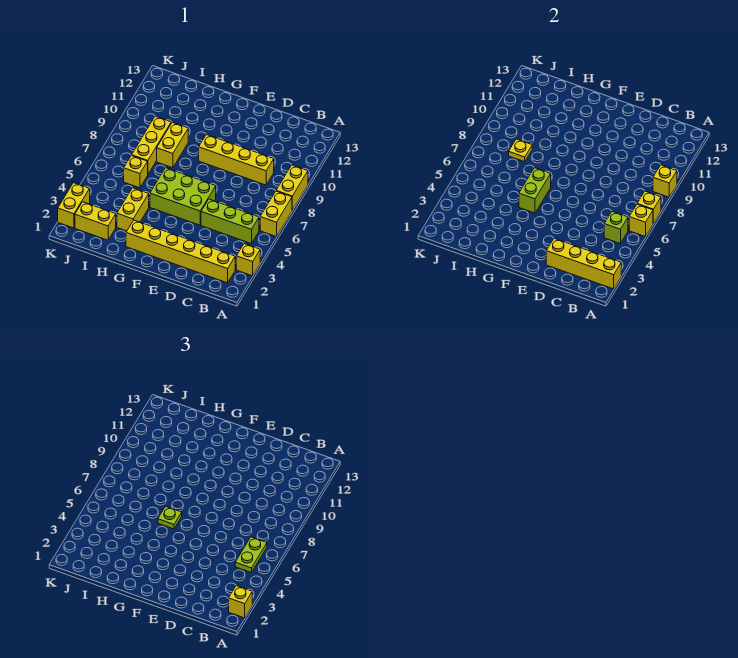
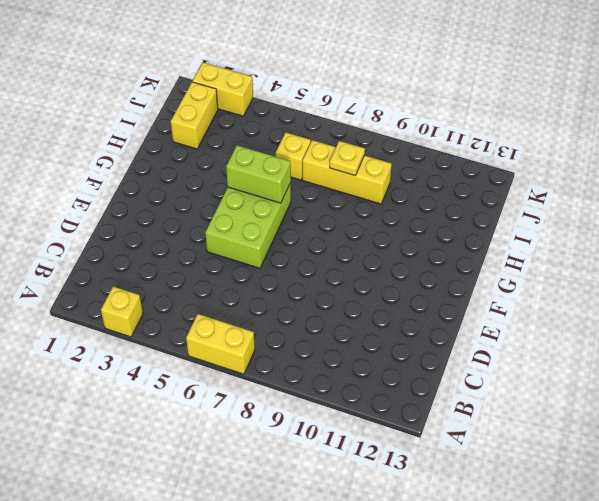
none -> yellow 1x2 brick [276,165,308,210]
none -> yellow 1x6 brick [126,220,235,283]
none -> lime 1x3 brick [201,199,259,244]

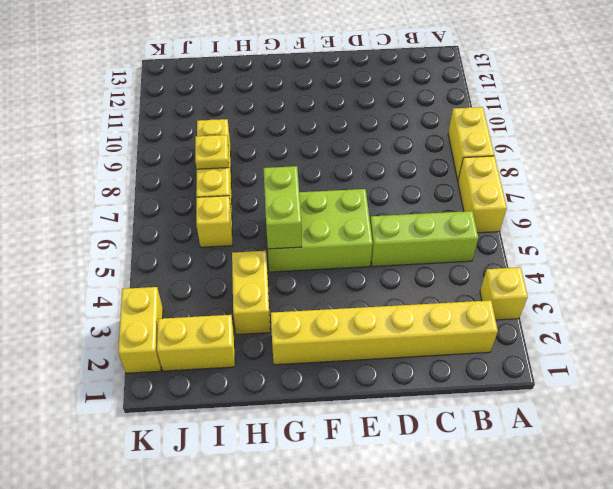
none -> yellow 1x4 brick [199,134,274,185]
none -> yellow 1x2 brick [157,122,188,168]
none -> yellow 1x4 brick [546,238,621,289]

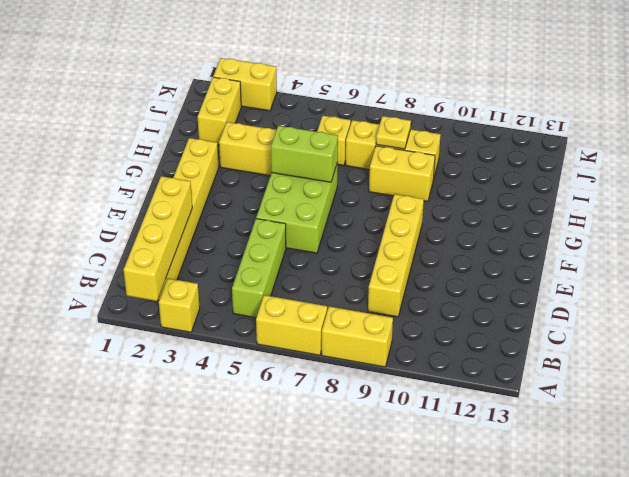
none -> yellow 1x1 brick [629,204,653,237]
none -> yellow 1x1 brick [637,191,661,223]
none -> yellow 1x1 brick [653,165,677,197]

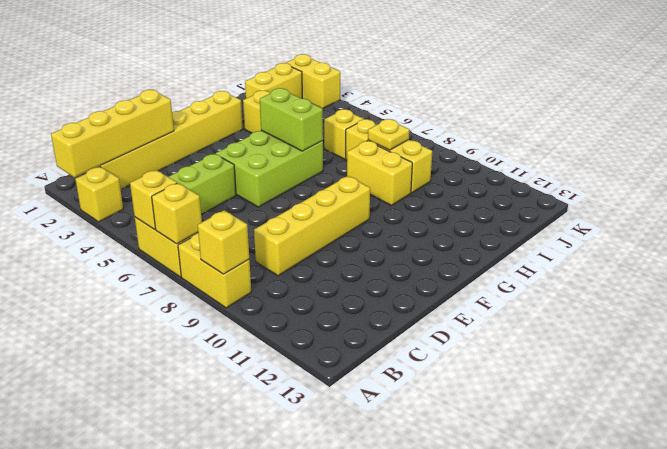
none -> lime 1x1 brick [604,211,628,244]
none -> yellow 1x1 brick [229,586,252,618]
none -> lime 1x2 plate [235,537,267,573]

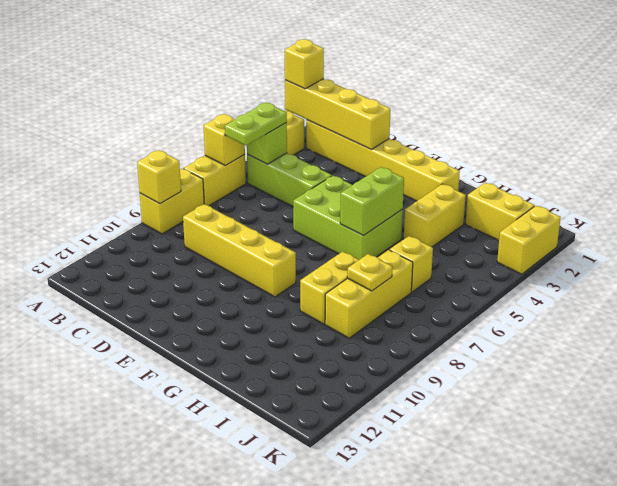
none -> yellow 1x1 brick [637,191,661,223]
none -> lime 1x1 plate [158,506,182,529]

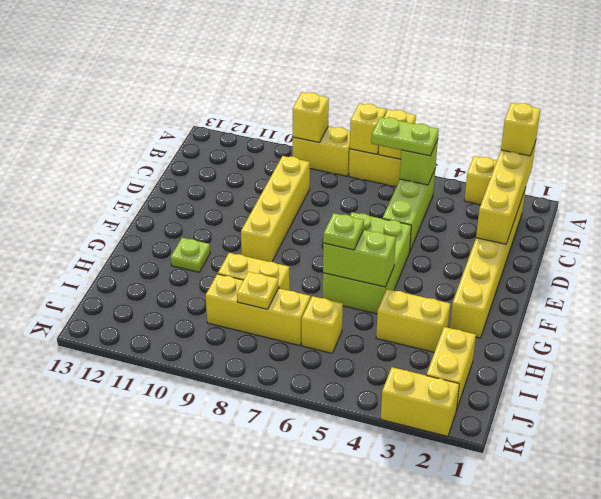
lime 1x1 plate [171,238,210,272] -> none

